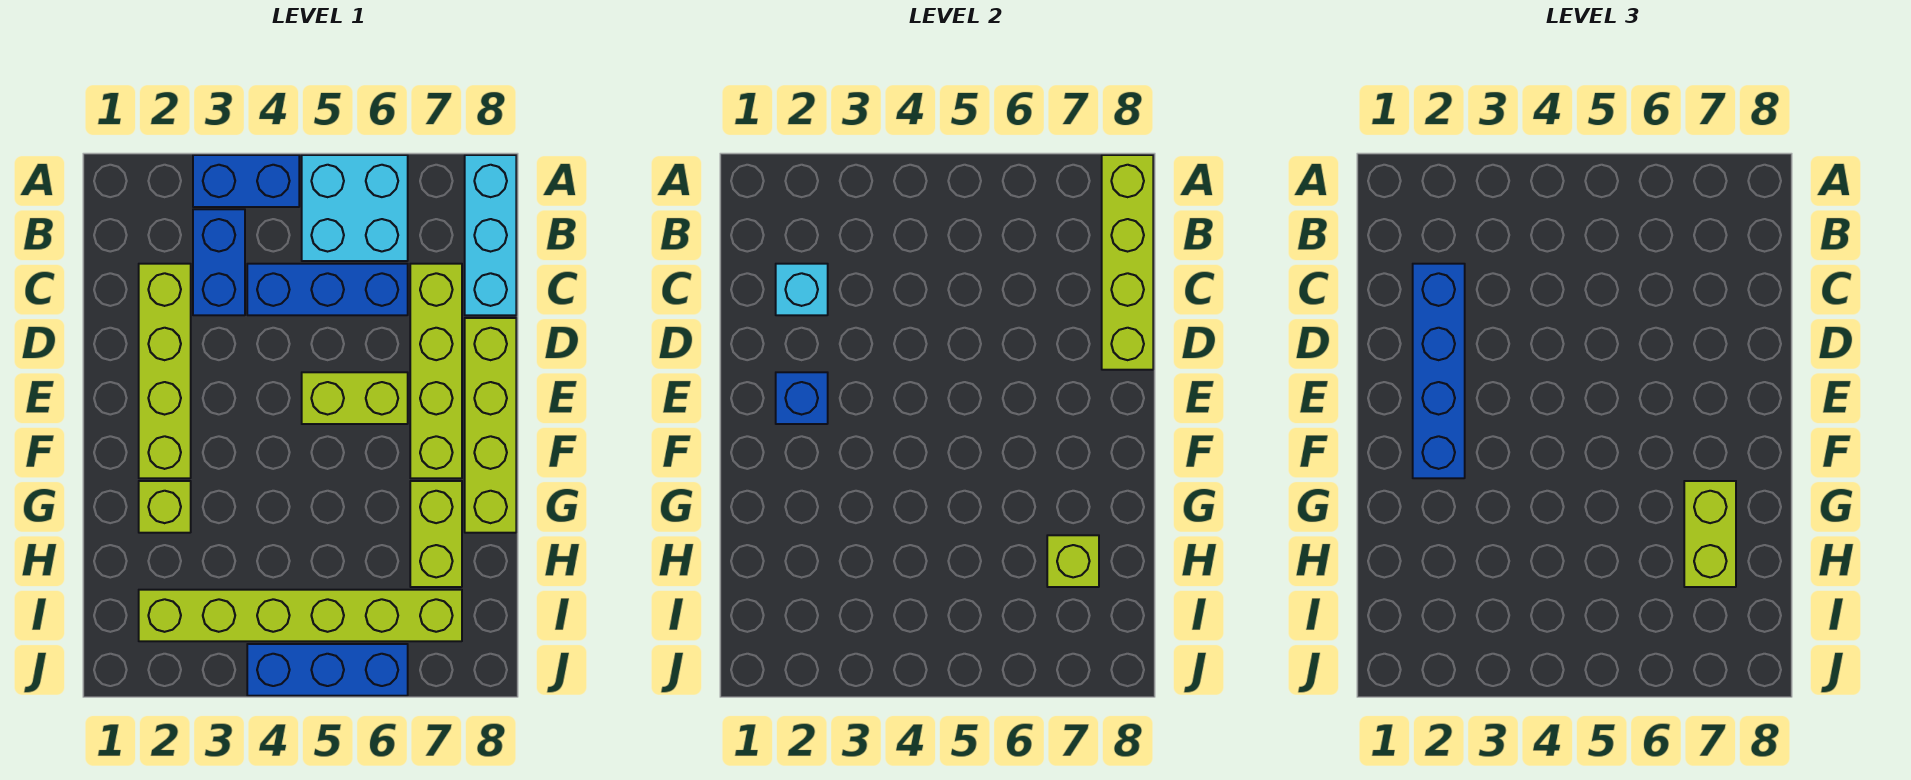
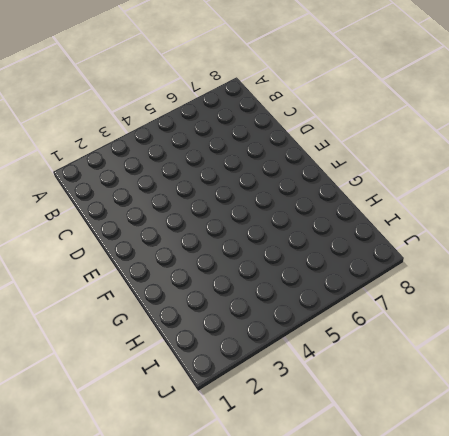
none -> blue 1x2 brick [193,155,299,207]
none -> cyan 2x2 brick [302,155,408,261]
none -> cyan 1x3 brick [465,155,516,315]

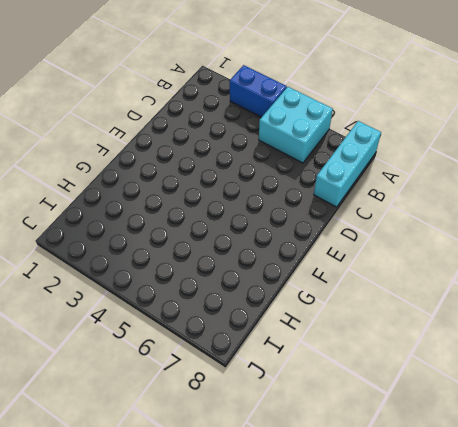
none -> blue 1x2 brick [193,209,245,315]
none -> lime 1x4 brick [139,264,191,478]
none -> blue 1x3 brick [247,264,408,315]

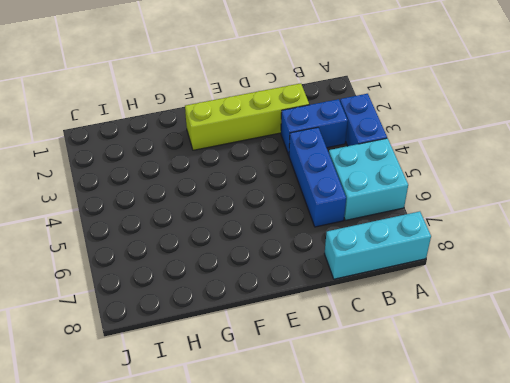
none -> lime 1x4 brick [410,264,462,478]
none -> lime 1x4 brick [465,318,516,533]
none -> lime 1x2 brick [302,372,408,424]

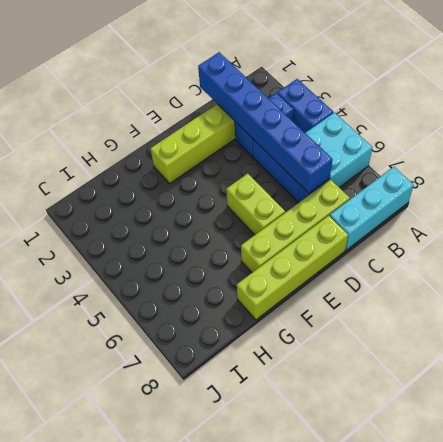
blue 1x6 brick [198,52,332,194] -> cyan 1x1 brick [776,264,828,315]
none -> lime 1x1 brick [139,481,191,533]
none -> lime 1x2 brick [410,481,462,587]
none -> lime 1x6 brick [139,590,462,641]

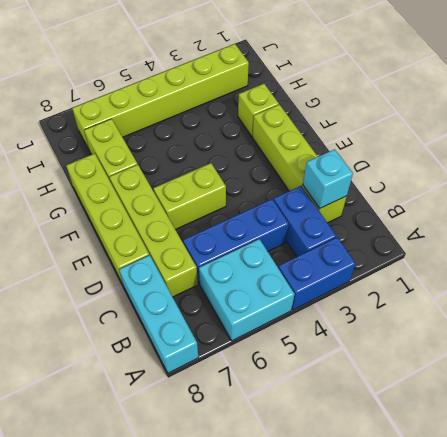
none -> blue 1x3 brick [247,644,408,696]
none -> lime 1x4 brick [1102,155,1153,370]
none -> blue 1x1 brick [776,372,828,424]

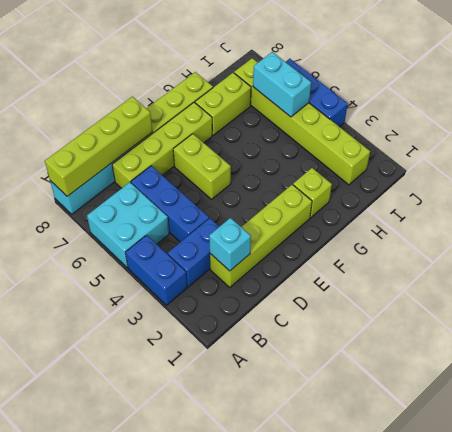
cyan 1x2 brick [253,52,311,117] -> none
none -> blue 1x1 brick [776,372,828,424]
none -> lime 1x1 brick [1047,535,1099,587]
none -> blue 1x4 brick [1413,264,1465,478]

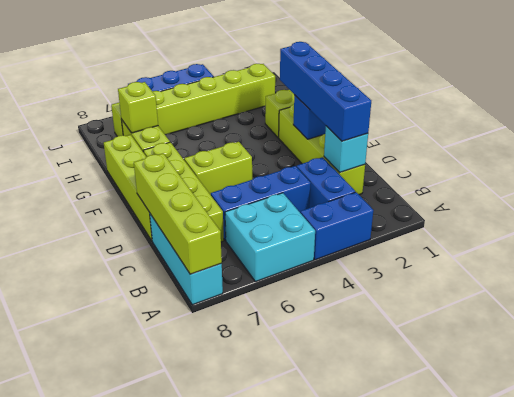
none -> lime 1x2 brick [1684,481,1736,587]

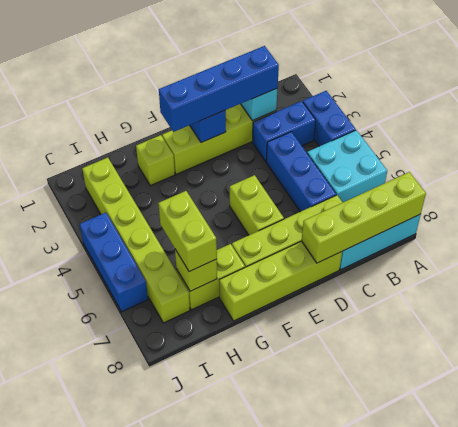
lime 1x2 brick [158,191,217,272] -> lime 1x2 brick turned to [1684,481,1736,587]

